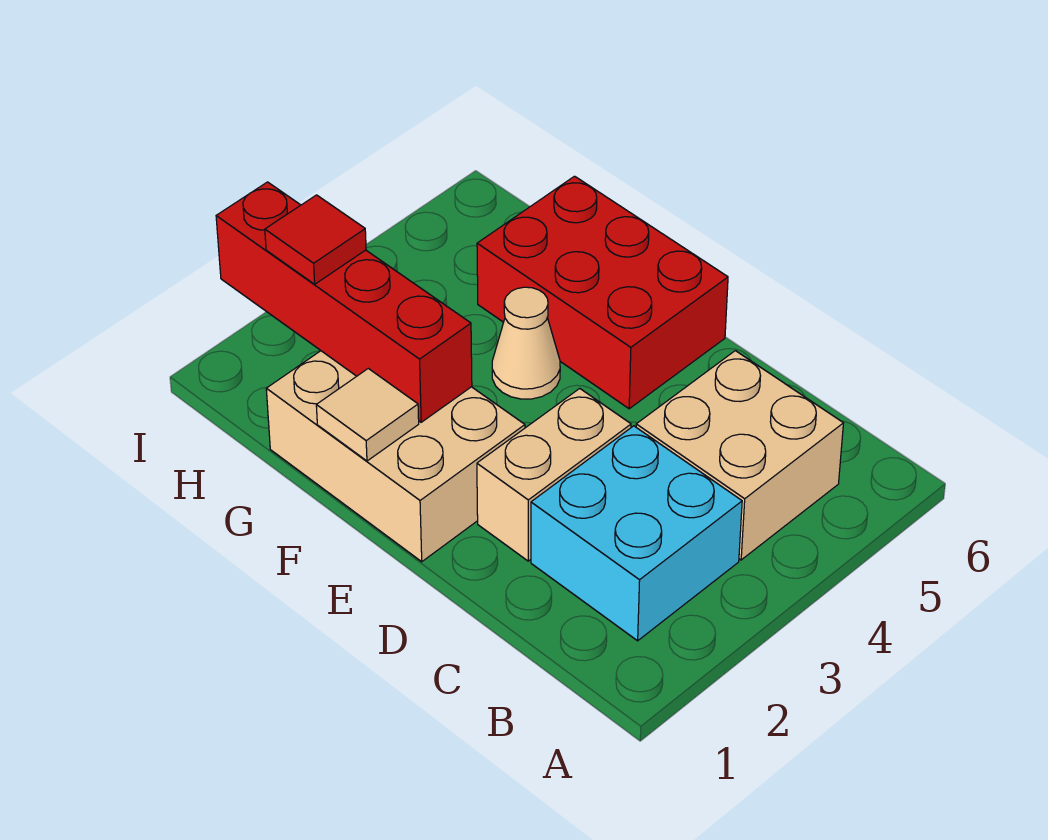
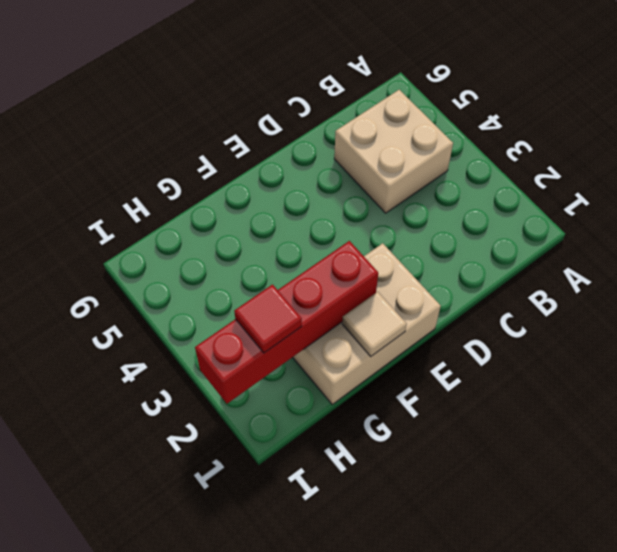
none -> cyan 2x2 brick [531,426,742,641]
none -> tan 1x2 brick [477,389,631,561]

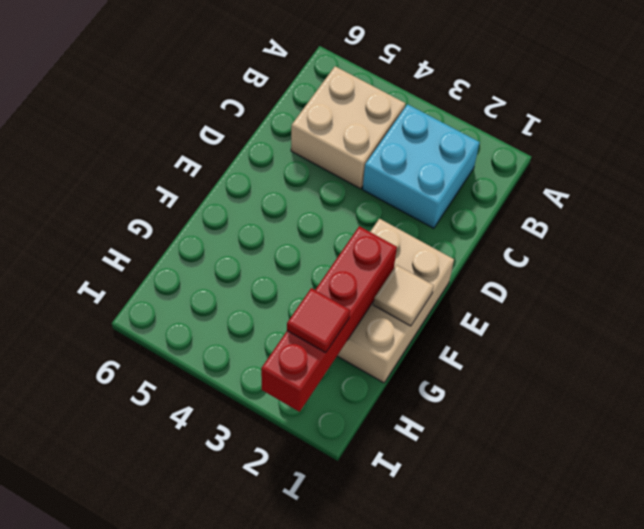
none -> tan 1x2 brick [477,389,631,561]
none -> red 2x3 brick [477,176,728,409]

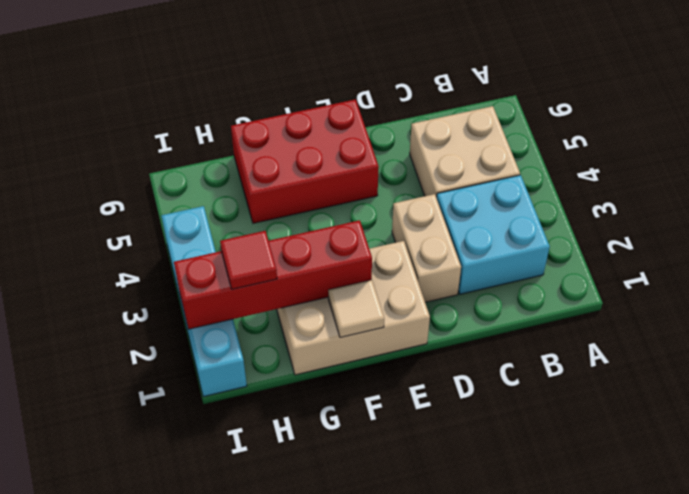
cyan 1x4 brick [161,206,247,397] -> none
none -> tan 1x1 cone [492,287,560,399]

